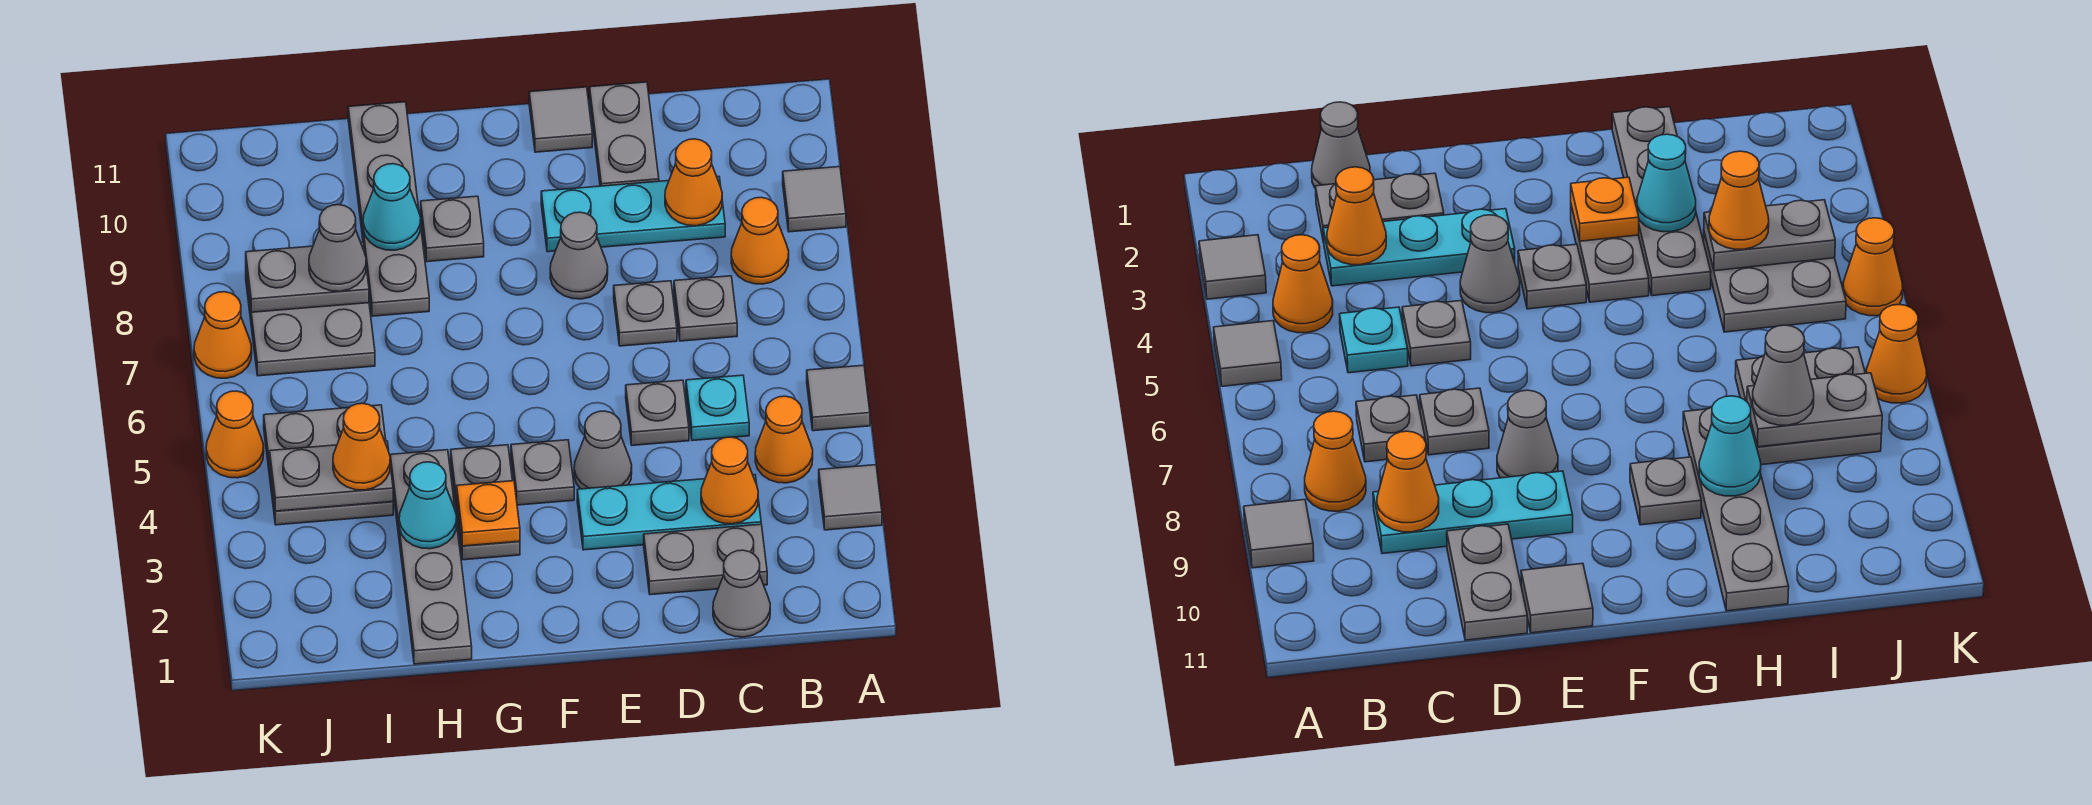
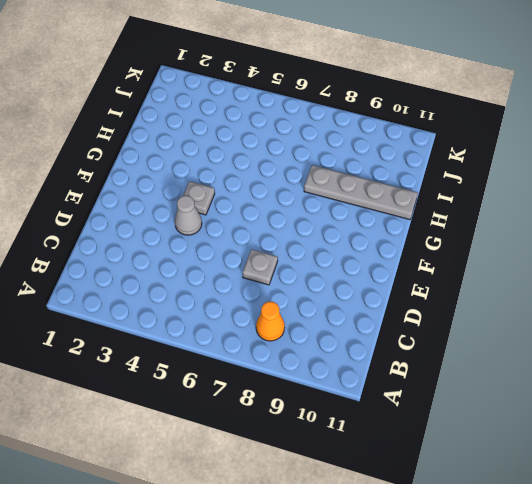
none -> grey 1x1 tile [819,465,882,530]
none -> grey 1x1 tile [807,365,870,431]
none -> grey 1x1 tile [783,167,846,232]
none -> orange 1x1 cone [755,396,813,483]

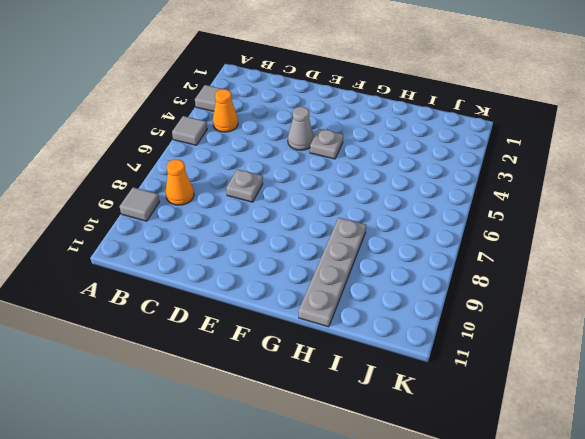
none -> grey 1x1 cone [713,550,770,637]
none -> grey 1x2 plate [644,524,767,595]
none -> cyan 1x3 plate [577,475,761,550]
none -> cyan 1x1 plate [686,375,749,441]

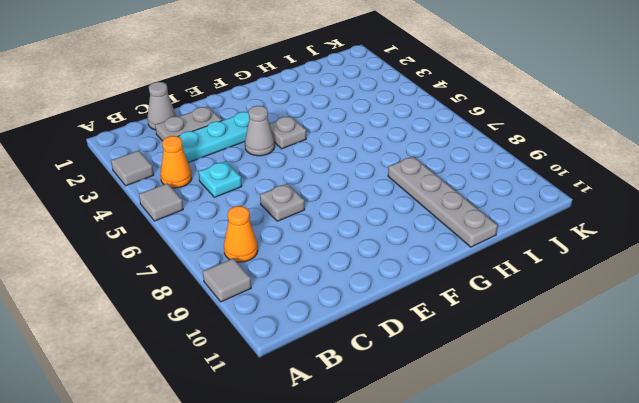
none -> grey 1x1 plate [674,276,737,341]
none -> cyan 1x3 plate [541,177,725,252]
none -> grey 1x1 plate [626,380,689,445]
none -> grey 1x2 plate [590,82,659,186]

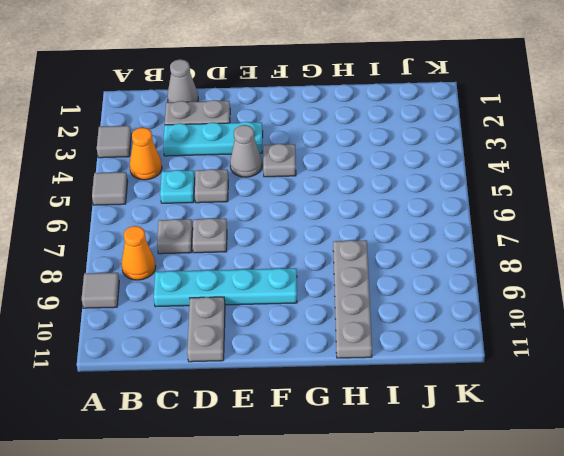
cyan 1x4 plate [154,268,297,307] -> cyan 1x3 plate [541,177,725,252]
none -> grey 1x1 cone [550,212,608,299]
none -> grey 1x1 tile [529,87,592,152]
none -> grey 1x2 plate [451,445,520,560]
none -> grey 1x1 plate [421,196,484,262]

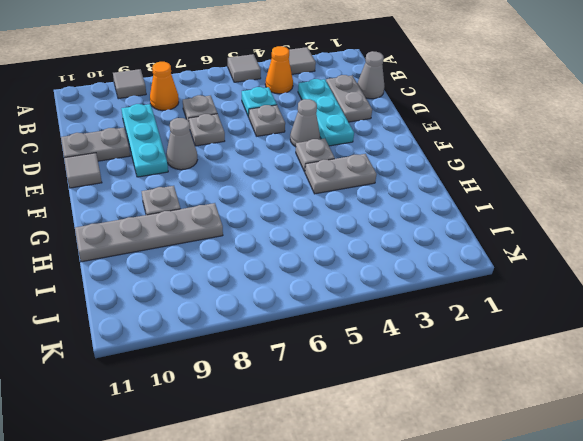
none -> grey 1x4 plate [390,450,472,664]
none -> grey 2x2 plate [264,405,393,525]
none -> grey 2x2 plate [246,273,375,376]
none -> orange 1x1 cone [206,391,264,478]

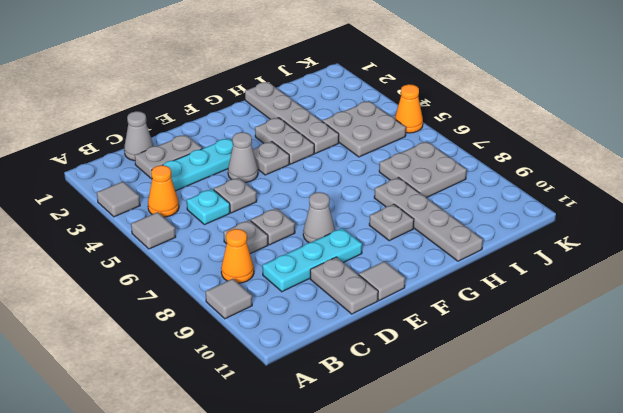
none -> orange 1x1 cone [194,292,252,378]
none -> orange 1x1 cone [701,437,758,524]
none -> orange 1x1 cone [665,139,722,226]
none -> orange 1x1 plate [457,481,520,546]

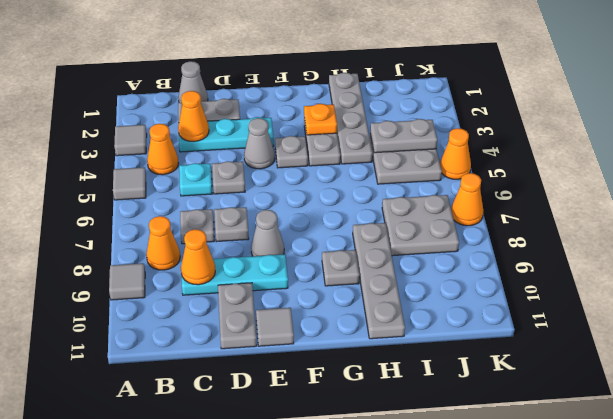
none -> cyan 1x1 cone [399,462,457,549]
none -> cyan 1x1 cone [363,164,421,250]
none -> grey 1x2 plate [246,242,369,312]
none -> orange 1x1 cone [333,403,390,490]

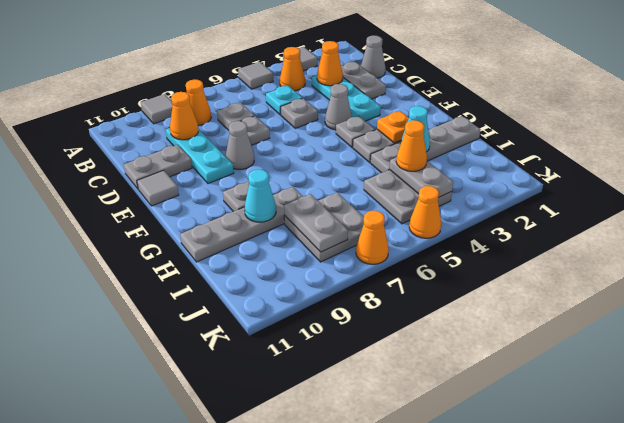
none -> grey 1x1 cone [309,205,366,291]

